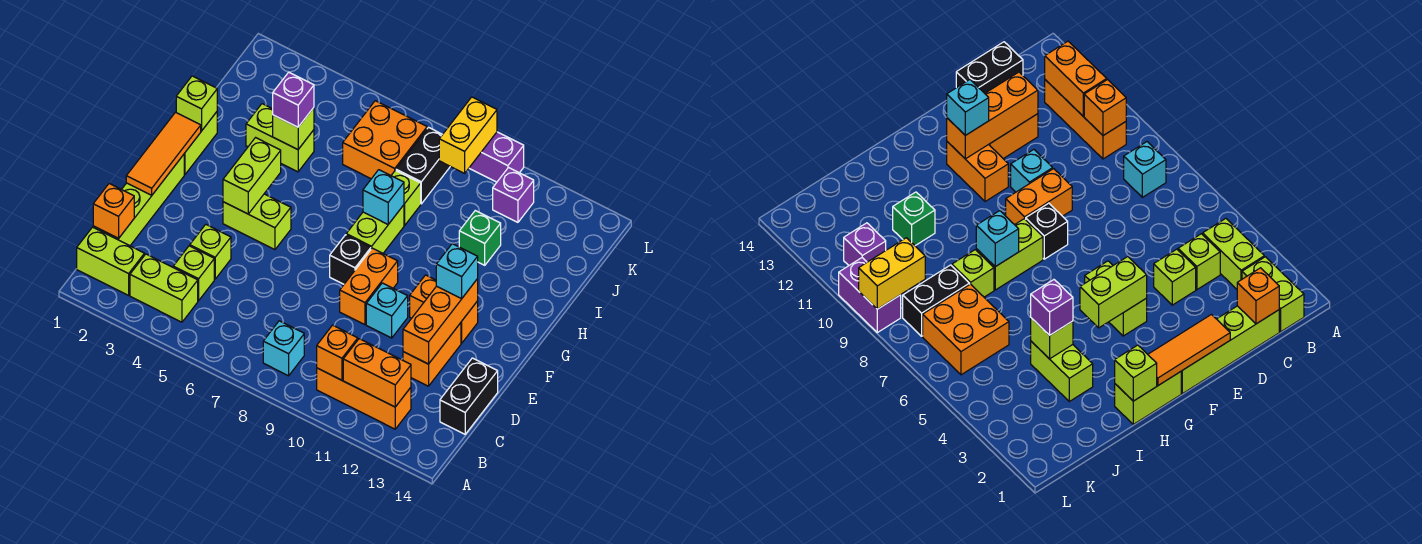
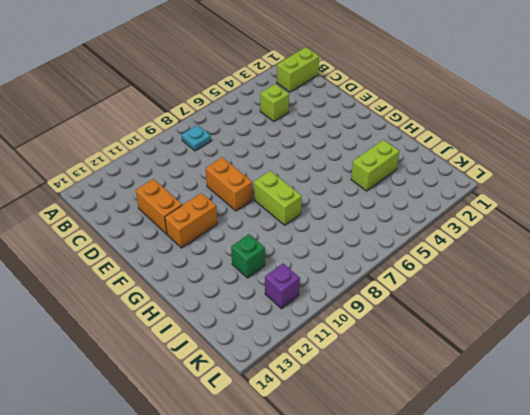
cyan 1x1 plate [182,125,211,151] -> cyan 1x1 brick [263,321,304,376]
none -> lime 1x2 brick [130,254,198,322]
none -> orange 1x3 brick [317,368,411,429]
none -> lime 1x4 brick [93,155,184,246]
none -> black 1x2 brick [440,358,498,434]

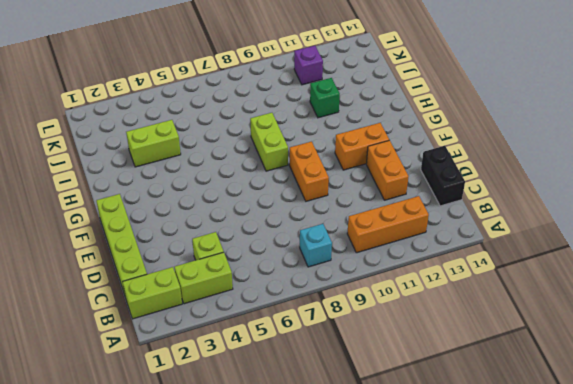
none -> lime 1x1 brick [190,224,231,279]
none -> cyan 1x1 brick [366,283,408,338]
none -> lime 1x2 brick [223,194,291,250]
none -> black 1x1 brick [330,235,371,284]

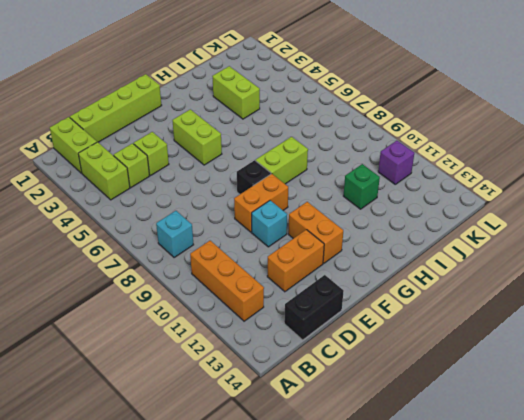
none -> lime 1x2 brick [184,112,217,175]
none -> lime 1x1 brick [391,170,421,225]
none -> orange 2x2 brick [343,101,427,179]
none -> black 1x2 brick [396,127,450,204]

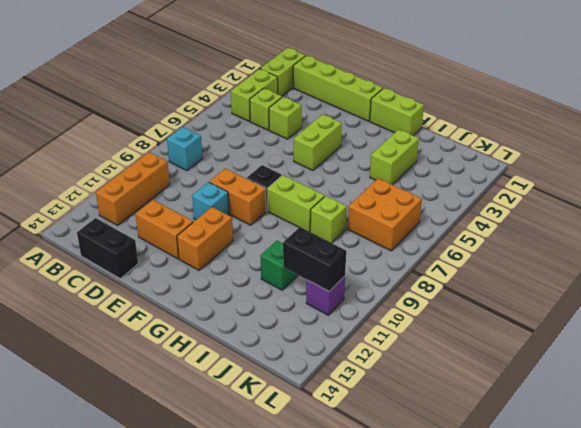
black 1x2 brick [283,227,346,291] -> black 1x2 brick moved to [396,127,450,204]
none -> purple 1x2 brick [469,132,524,182]
none -> orange 1x1 brick [317,325,358,380]
none -> orange 1x2 brick [343,339,411,407]
none -> orange 1x1 brick [93,184,134,238]

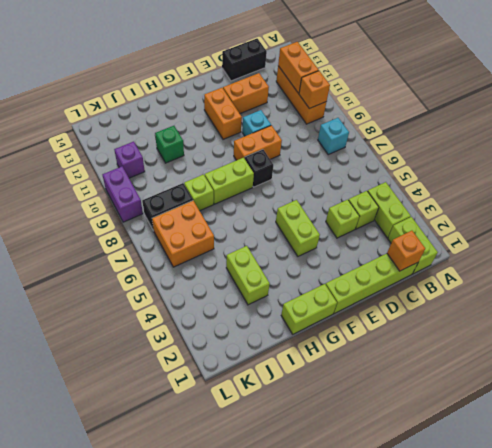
none -> orange 1x3 brick [403,279,478,364]
none -> orange 1x3 tile [126,112,201,195]
none -> lime 1x2 brick [223,138,281,214]
none -> lime 1x1 brick [176,76,217,131]

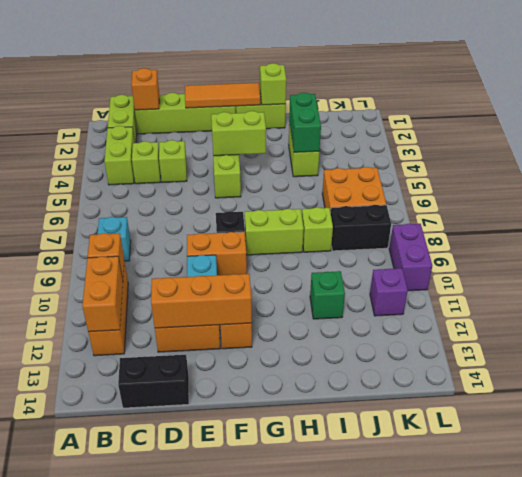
green 1x2 brick [289,93,321,152] -> lime 1x1 brick [273,108,314,150]
none -> cyan 1x1 brick [363,170,404,224]
none -> yellow 1x2 brick [439,97,497,173]
none -> cyan 1x1 brick [436,244,478,299]
none -> purple 1x1 brick [273,72,314,127]

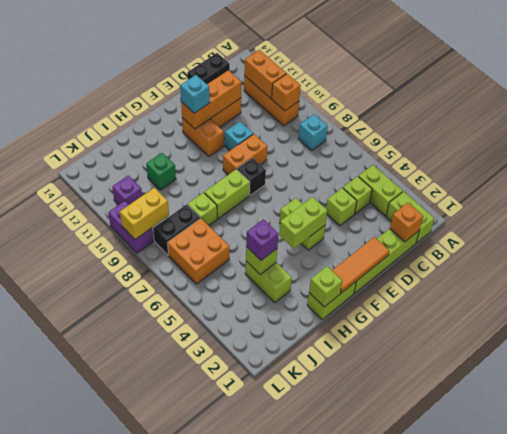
none -> cyan 1x1 brick [363,170,404,224]

